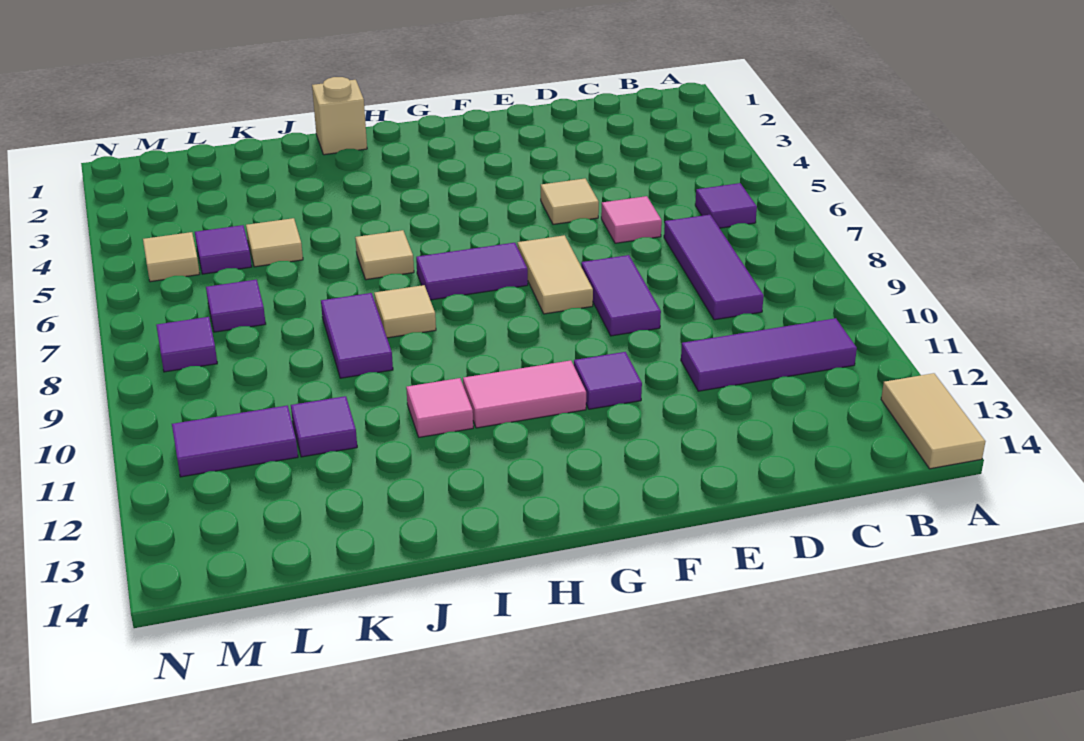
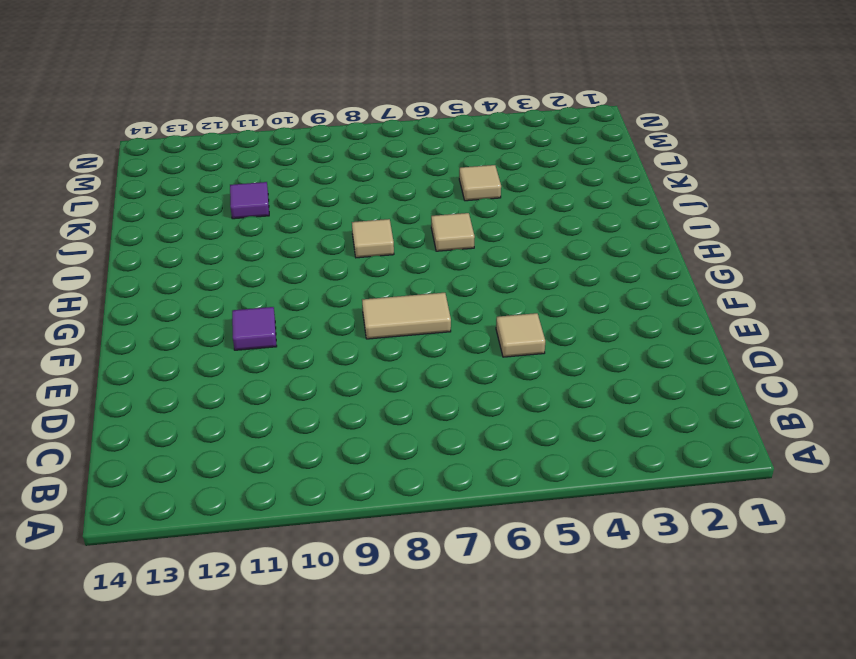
none -> tan 1x2 tile [881,373,985,469]
none -> purple 1x1 tile [695,183,757,228]
none -> purple 1x3 tile [681,318,857,391]

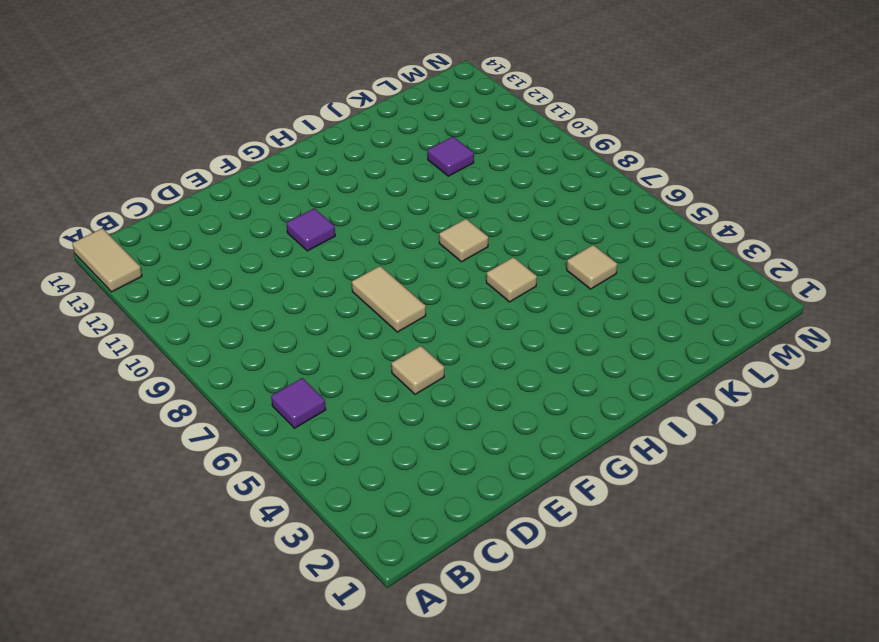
none -> purple 1x3 tile [681,318,857,391]
none -> purple 1x3 tile [664,215,764,320]
none -> pink 1x1 tile [601,196,662,243]

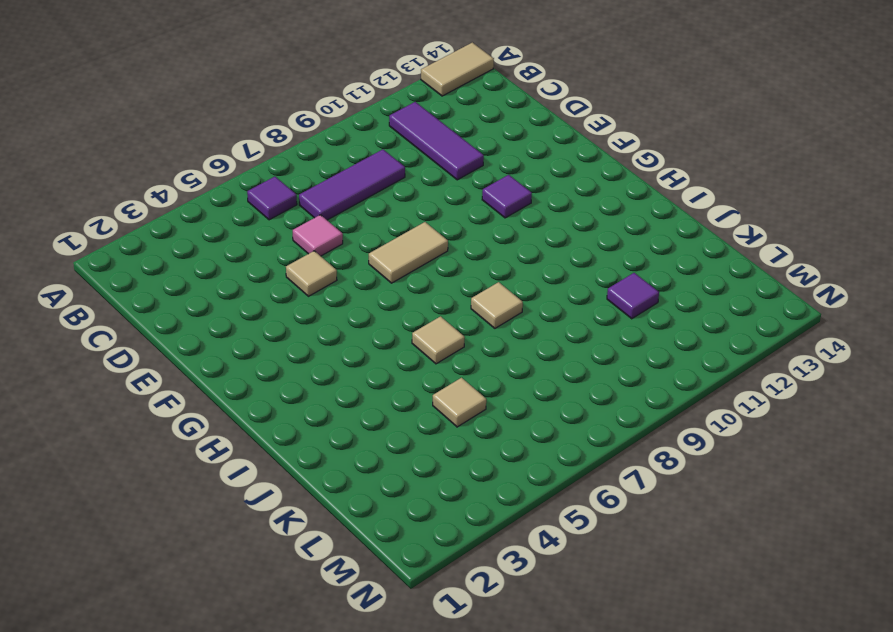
none -> purple 1x2 tile [581,255,661,336]
none -> purple 1x2 tile [416,243,528,300]
none -> pink 1x2 tile [463,360,586,428]

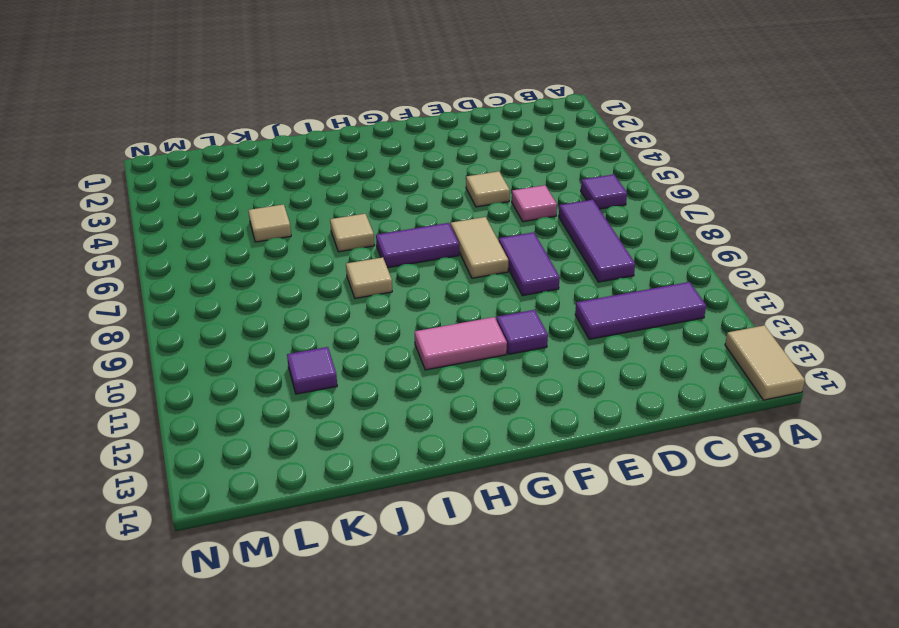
none -> tan 1x1 brick [312,77,367,155]
none -> pink 1x1 tile [406,378,473,437]
none -> purple 1x2 tile [321,293,393,378]

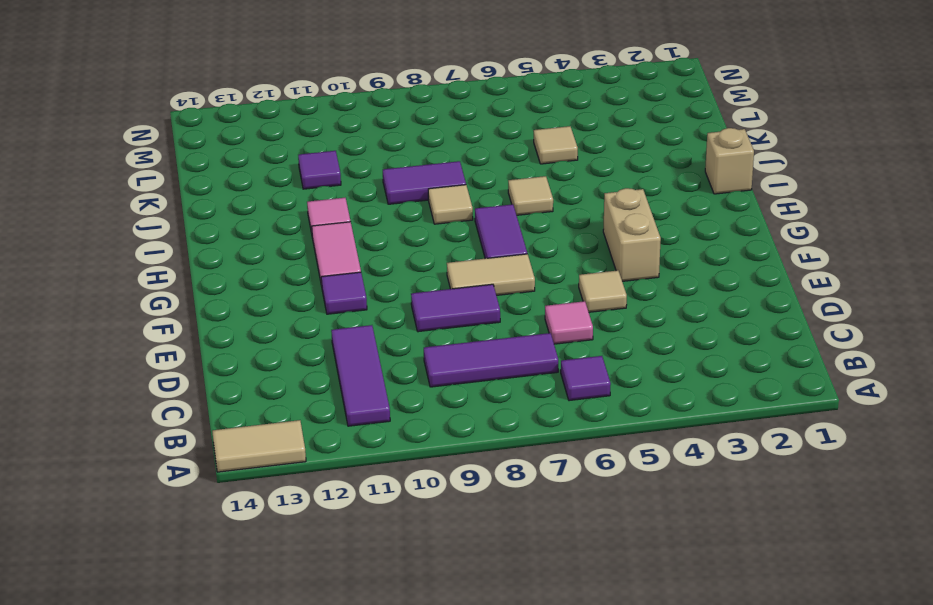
tan 1x2 brick [603,188,661,281] -> none
none -> purple 1x1 tile [195,225,252,274]
none -> purple 1x1 tile [206,280,266,332]
none -> purple 1x2 tile [172,405,298,477]

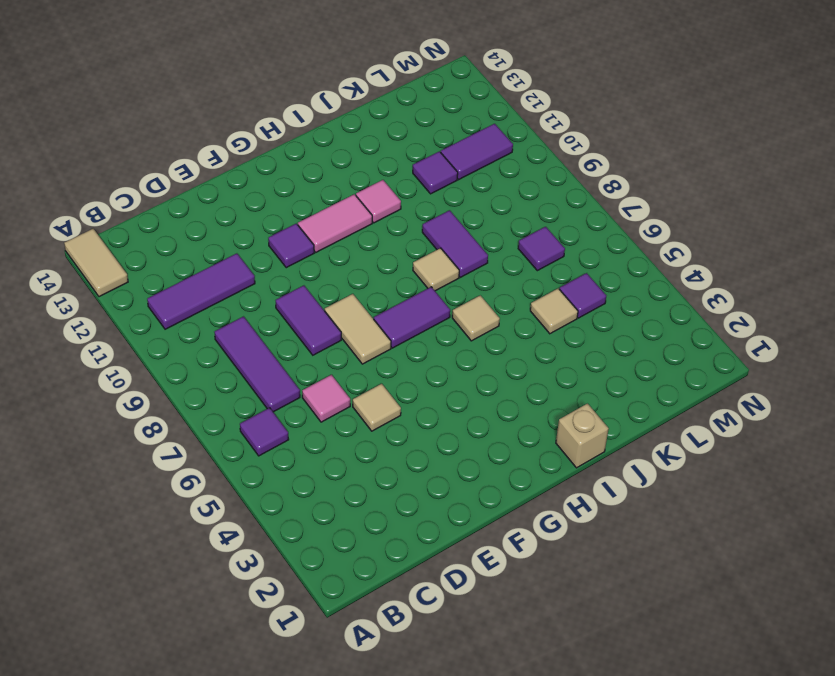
none -> tan 1x1 tile [143,232,200,282]
none -> purple 1x1 tile [156,317,217,372]

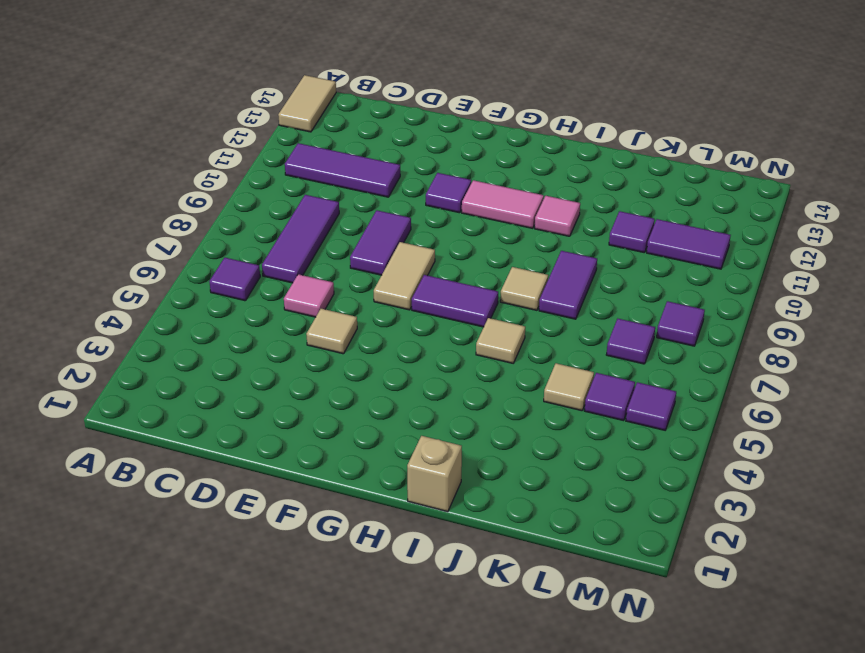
purple 1x1 tile [626,382,676,430] -> tan 1x1 tile [143,232,200,282]

